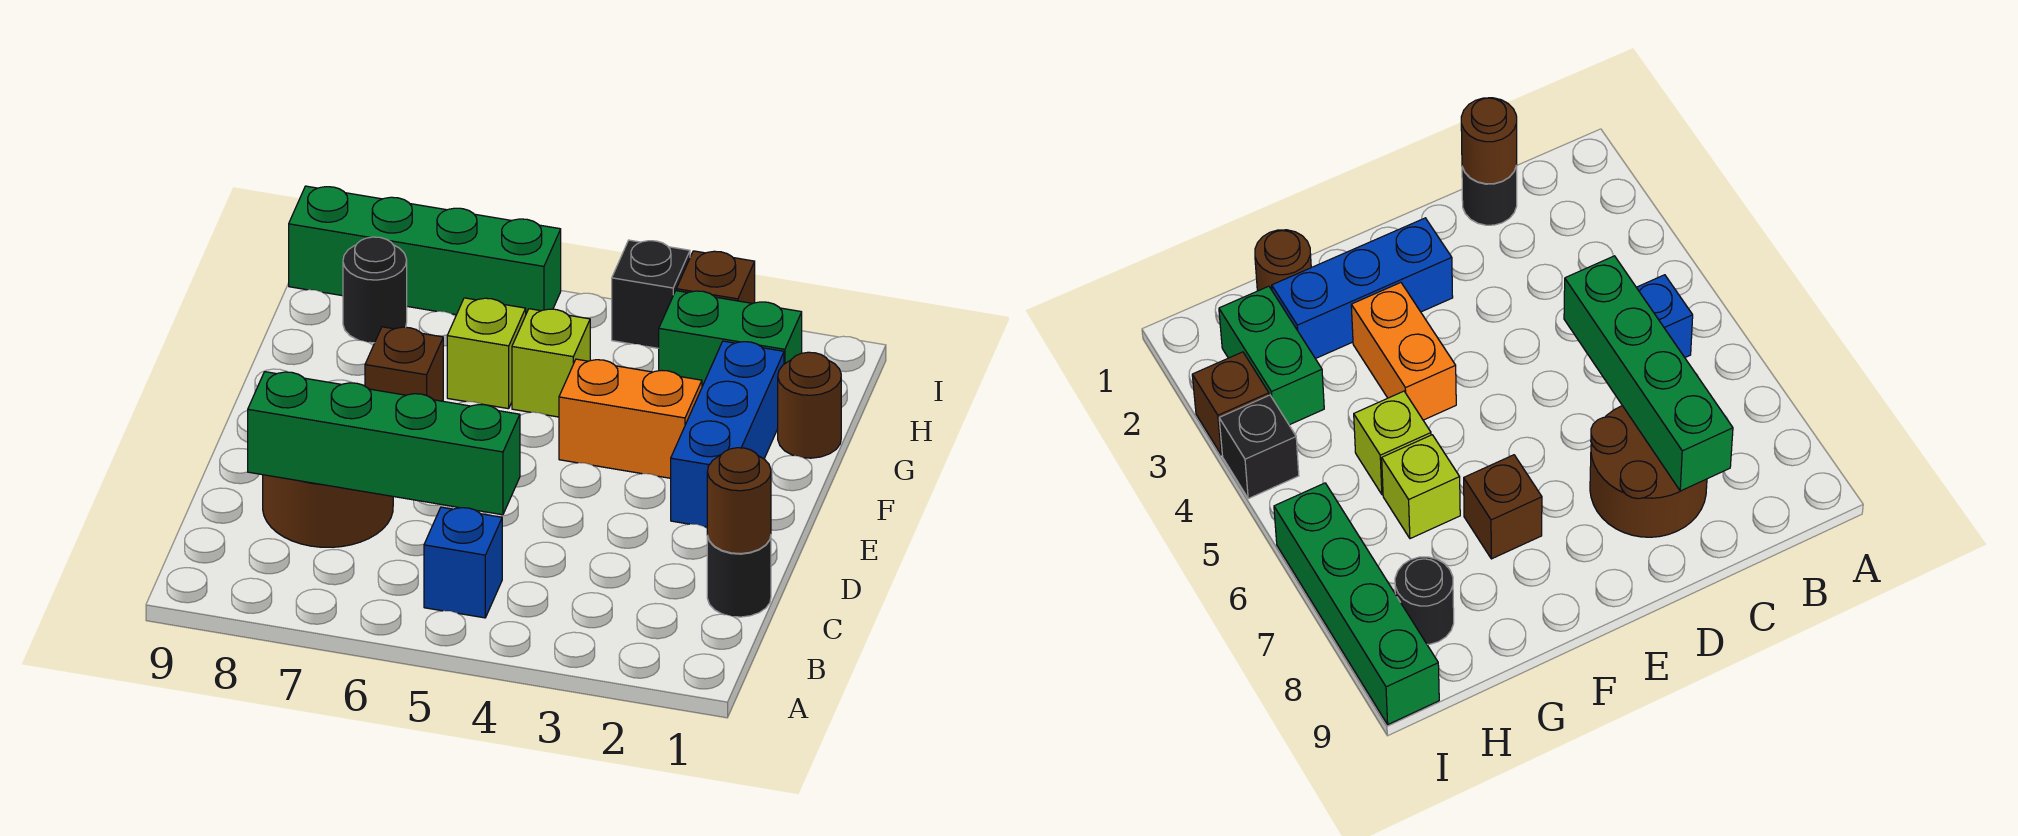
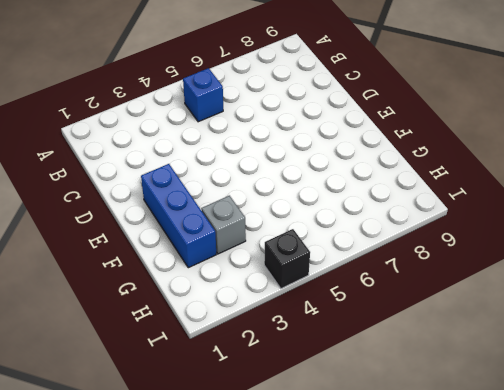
grey 1x1 brick [201,196,246,254] -> none
none -> black 1x1 round brick [707,536,771,617]
none -> brown 2x2 round brick [263,475,393,547]
none -> orange 1x2 brick [559,359,702,478]

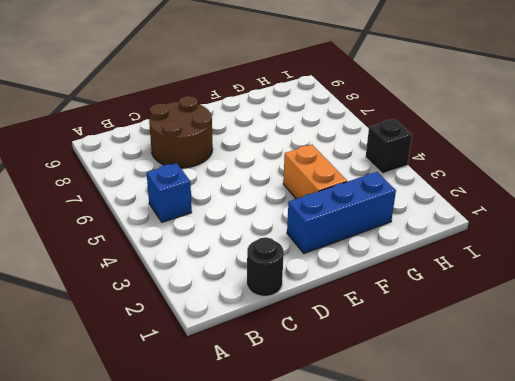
none -> brown 1x1 brick [365,327,443,401]
none -> brown 1x1 round brick [778,352,841,458]
none -> lime 1x1 brick [512,309,590,417]

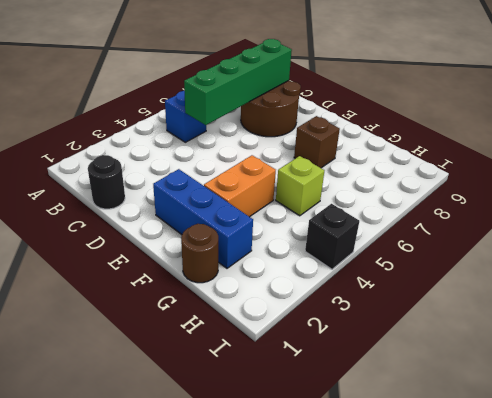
none -> lime 1x1 brick [447,298,526,409]
none -> green 1x2 brick [659,291,802,386]
none -> black 1x1 round brick [343,237,407,343]

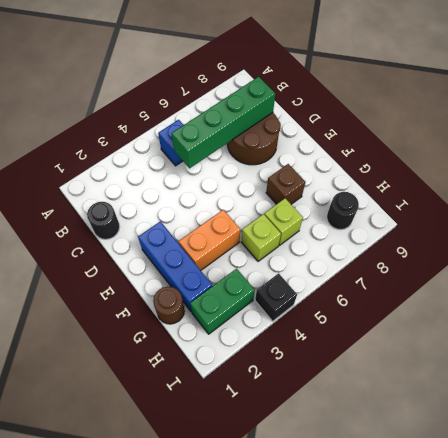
none -> brown 1x1 brick [676,251,755,303]
none -> green 1x4 brick [289,186,561,315]
none -> brown 1x1 round brick [707,448,771,554]

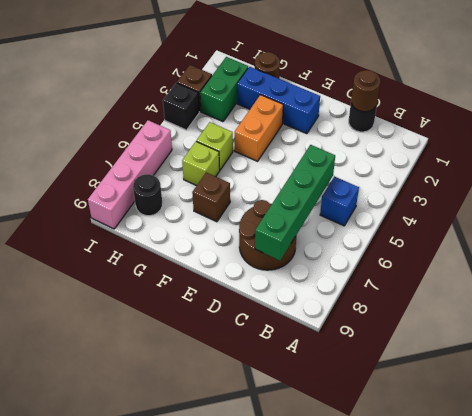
pink 1x4 brick [88,120,172,229] -> green 1x4 brick [289,186,561,315]

